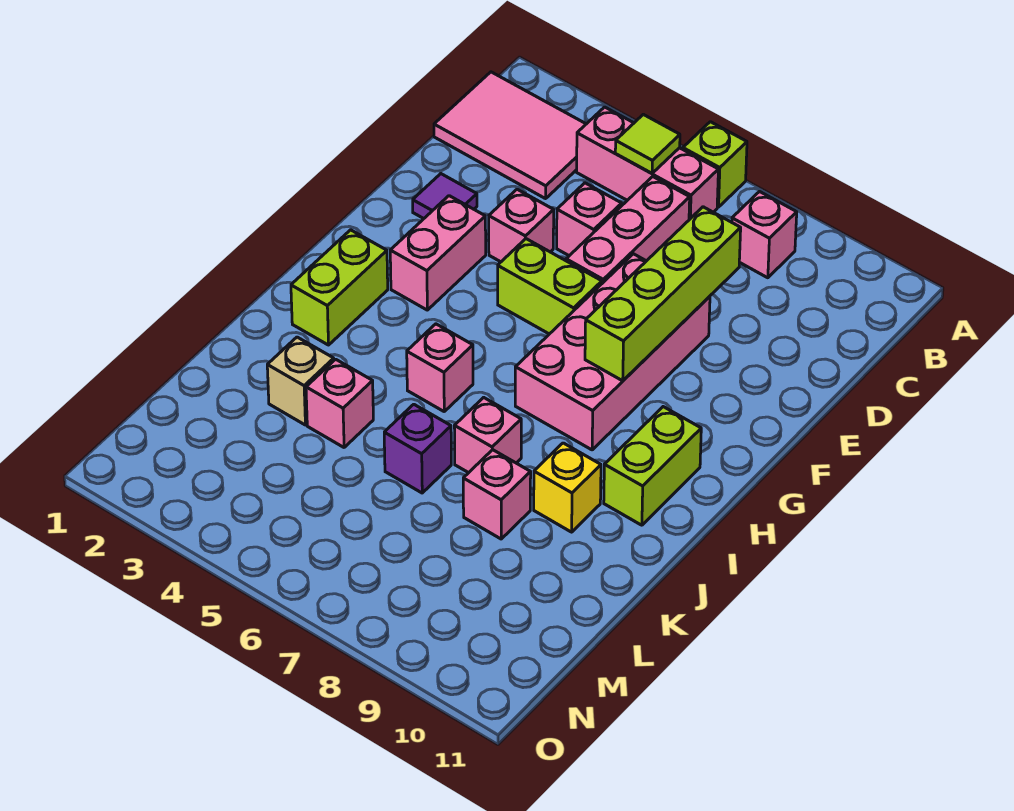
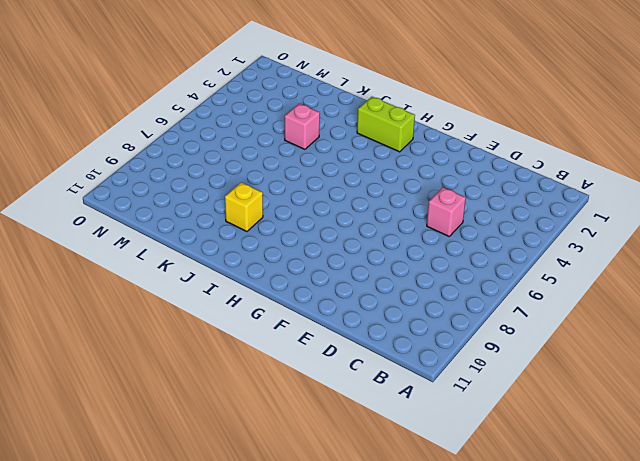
none -> lime 1x1 brick [683,122,747,207]
none -> pink 2x3 tile [434,72,586,199]
none -> pink 1x3 brick [577,107,718,220]

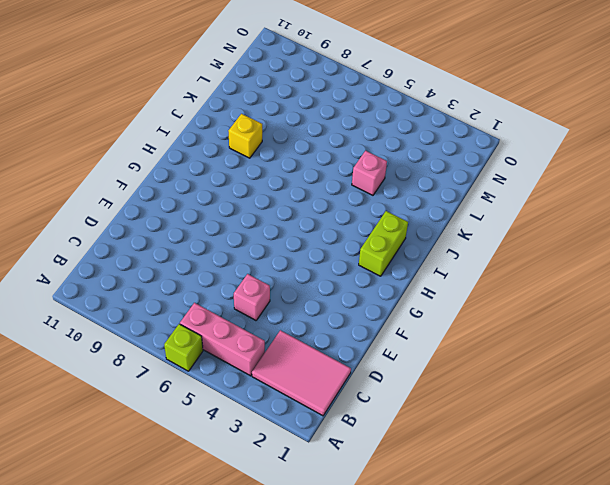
none -> pink 1x1 brick [732,192,797,278]
none -> pink 1x3 brick [566,177,690,283]
none -> purple 1x1 tile [413,174,477,219]

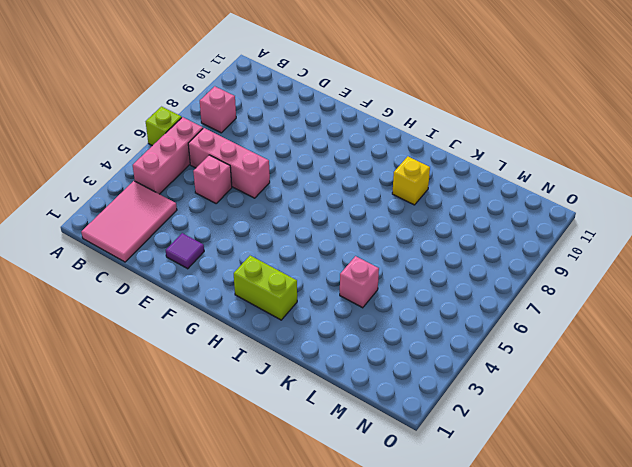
none -> pink 1x1 brick [489,189,554,262]
none -> pink 2x4 brick [515,254,710,450]
none -> pink 1x2 brick [390,196,486,310]

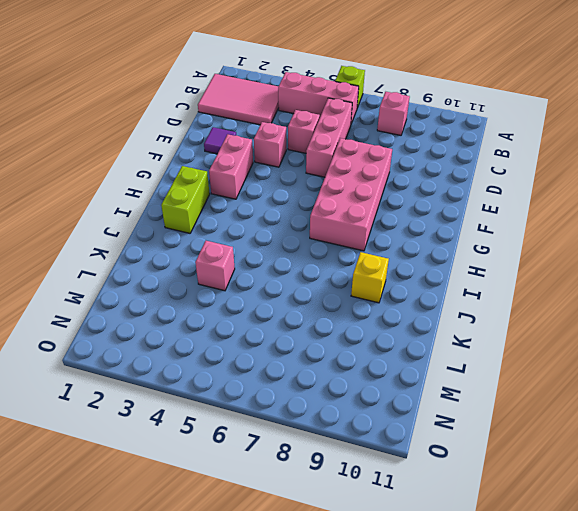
none -> lime 1x2 brick [498,239,602,334]
none -> lime 1x2 brick [604,407,701,525]
none -> pink 1x1 brick [407,324,473,411]

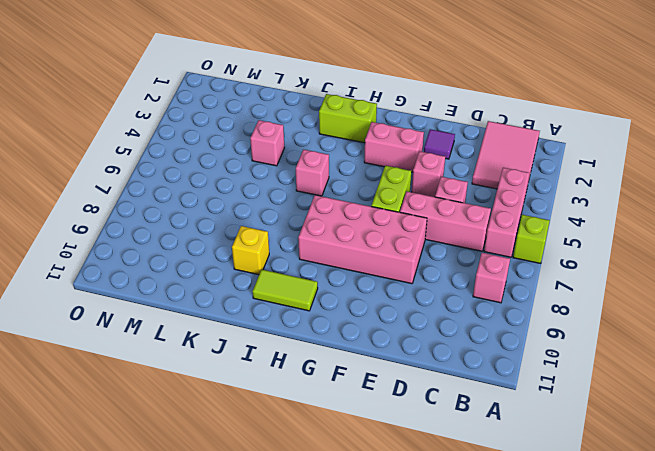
lime 1x2 tile [252,269,318,311] -> lime 1x2 brick [604,407,701,525]
none -> pink 1x1 brick [454,397,521,473]
none -> tan 1x1 brick [267,337,334,425]
none -> purple 1x1 brick [384,404,451,493]

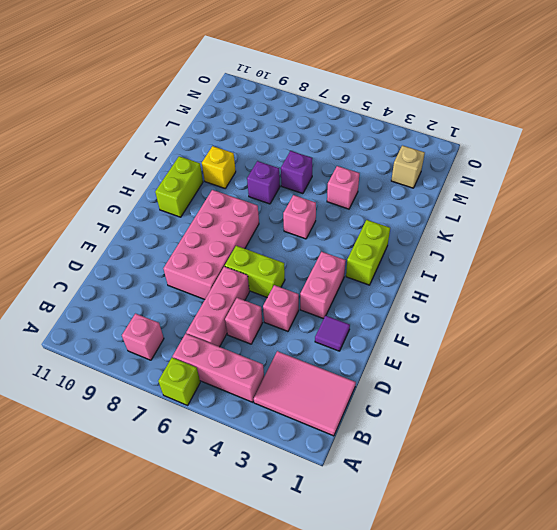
purple 1x1 brick [247,161,280,204] -> pink 1x1 brick [454,397,521,473]
tan 1x1 brick [391,145,425,188] -> tan 1x1 brick moved to [267,337,334,425]
none -> pink 1x1 brick [463,450,531,539]
none -> lime 1x1 tile [615,114,680,173]
none -> lime 1x4 brick [585,207,741,381]

